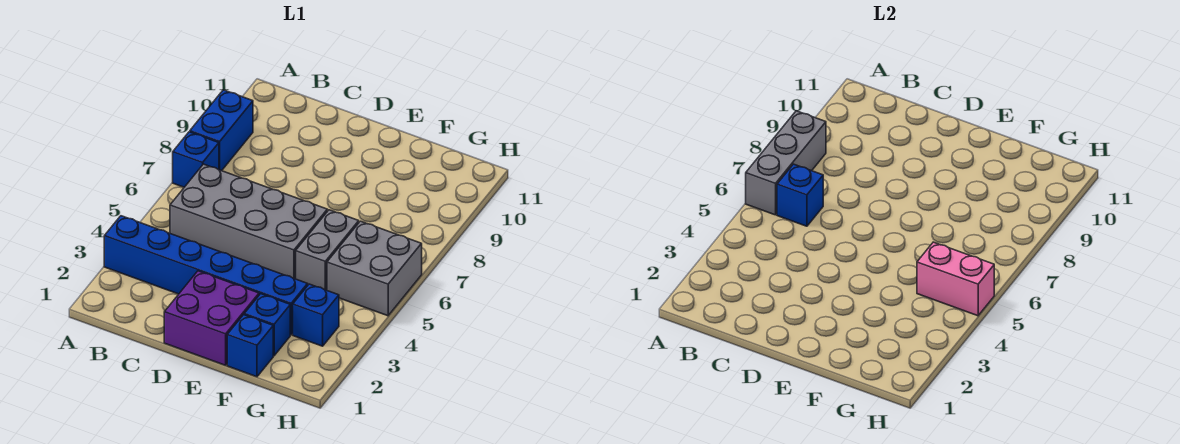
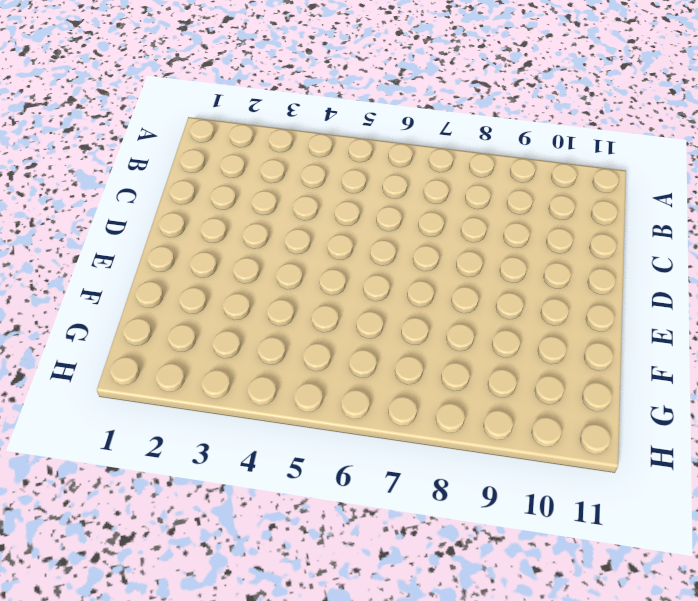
none -> blue 1x6 brick [104,216,308,335]
none -> blue 1x1 brick [173,132,219,187]
none -> blue 1x2 brick [190,90,253,171]

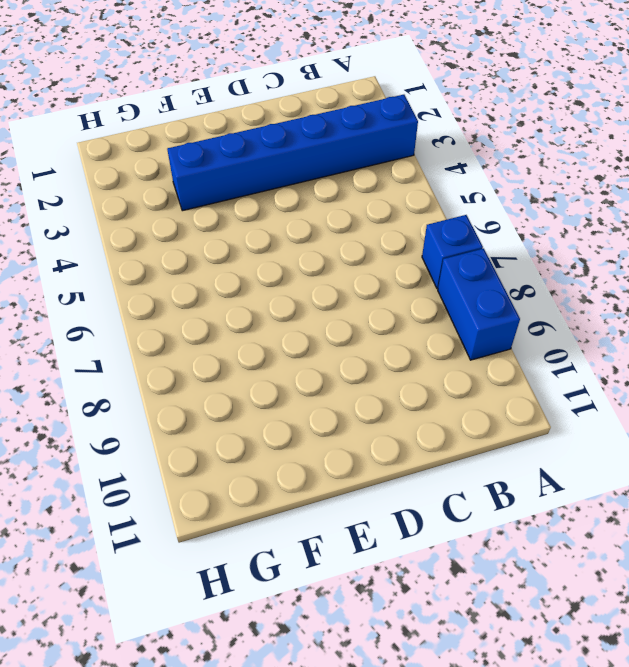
none -> grey 2x4 brick [170,164,327,279]
none -> purple 2x2 brick [164,271,259,365]
none -> blue 1x1 brick [227,315,273,377]

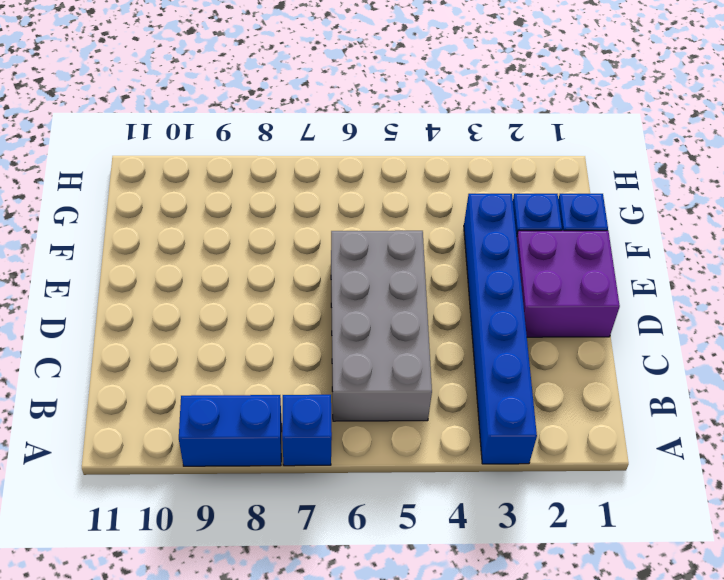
none -> grey 1x2 brick [296,210,359,290]
none -> blue 1x1 brick [293,284,339,346]
none -> grey 2x2 brick [327,221,422,316]

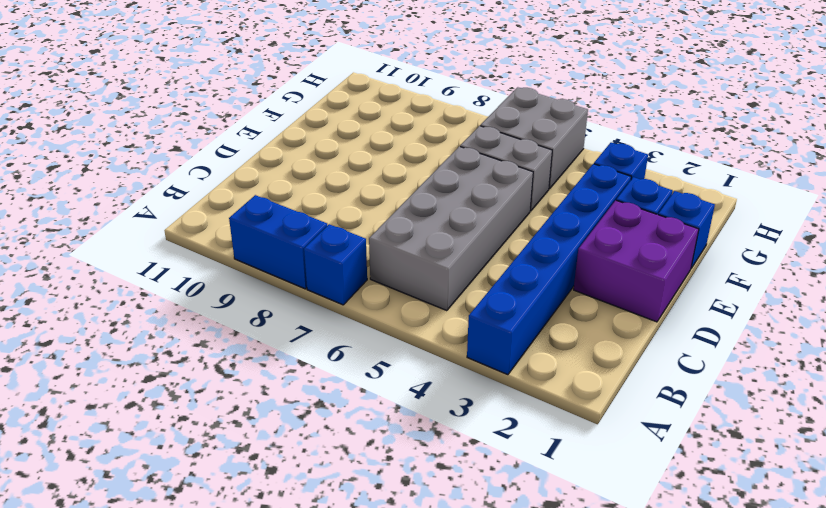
none -> grey 1x3 brick [746,111,826,215]
none -> blue 1x1 brick [777,164,823,226]
none -> pink 1x2 brick [917,242,994,316]

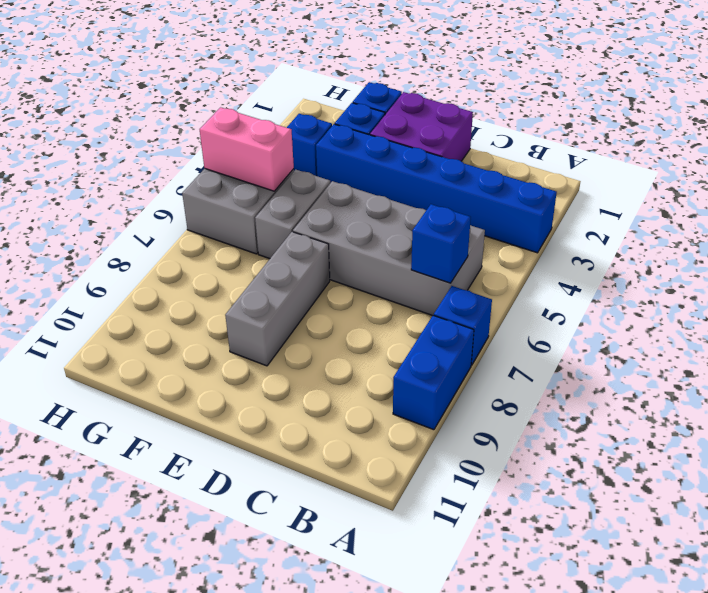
grey 1x3 brick [225,232,330,366] -> grey 1x3 brick moved to [746,111,826,215]

